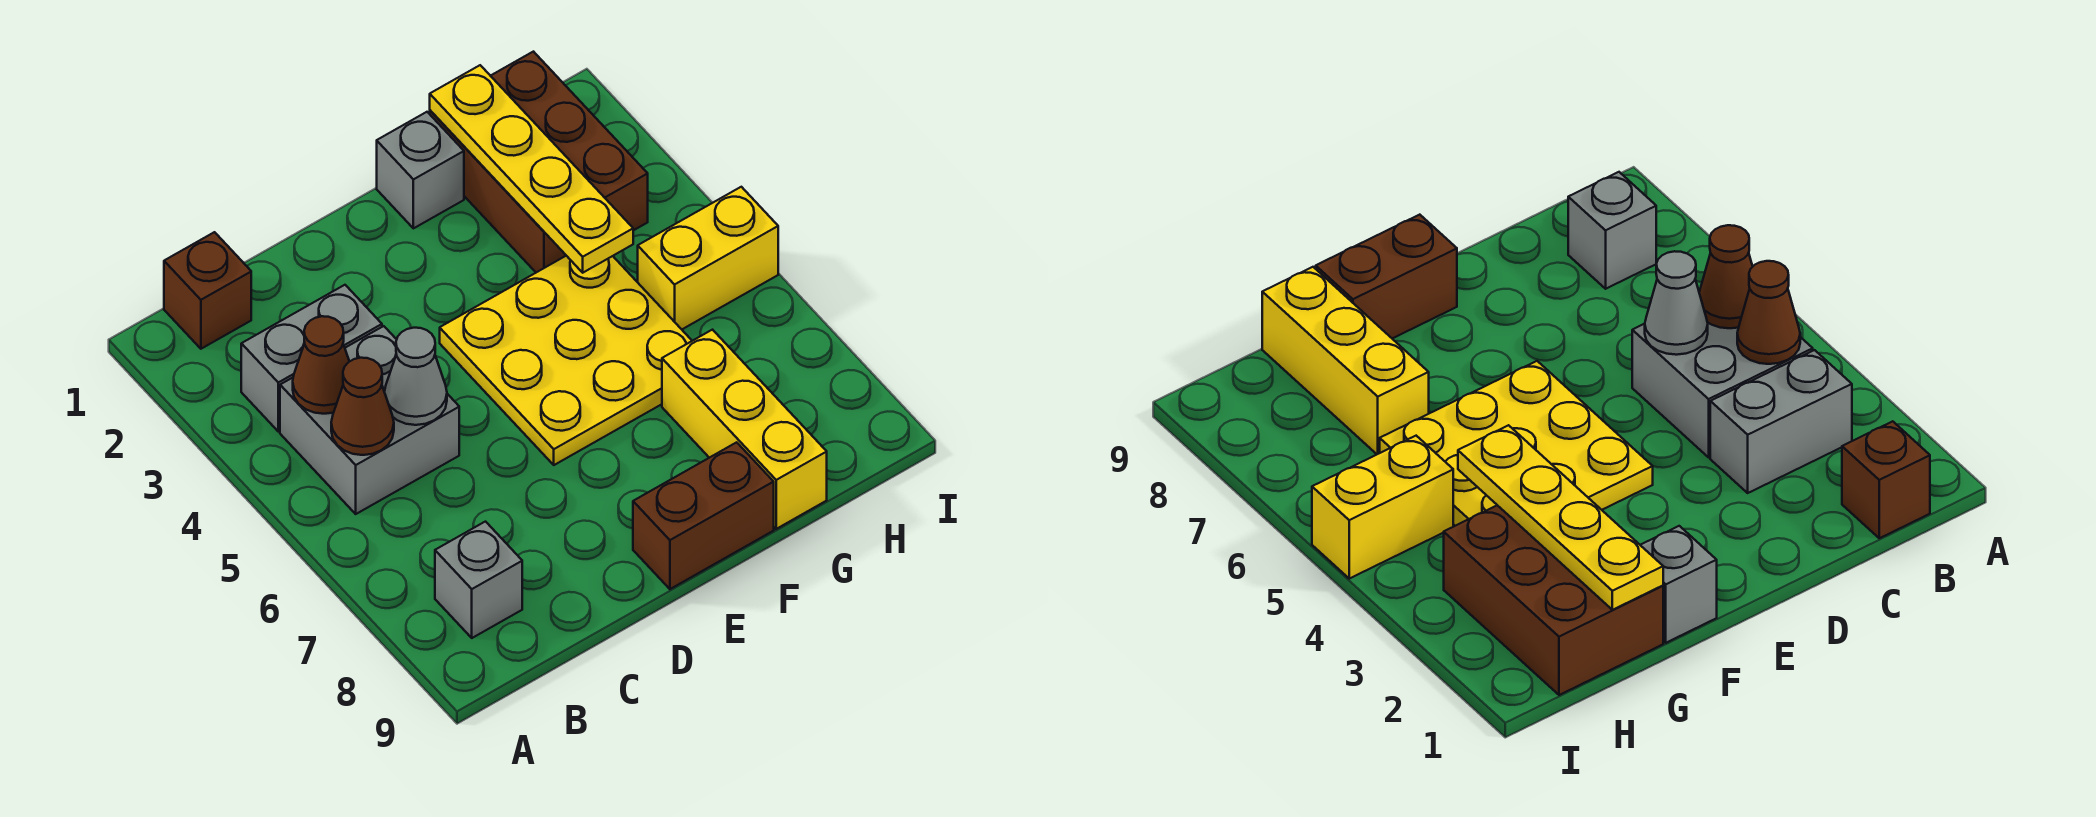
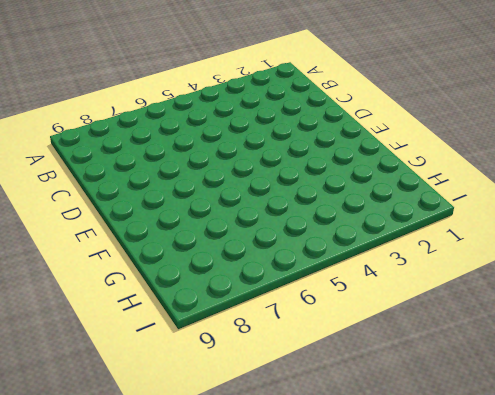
none -> brown 1x1 brick [164,232,251,349]
none -> grey 1x2 brick [241,285,382,431]
none -> grey 2x2 brick [280,326,459,514]

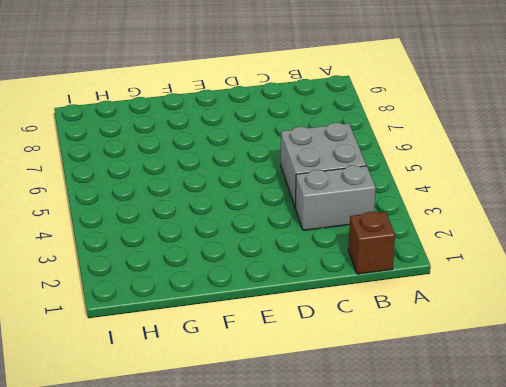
none -> grey 1x1 brick [435,522,522,638]
none -> yellow 3x3 plate [440,256,692,465]
none -> brown 1x2 brick [633,442,774,589]

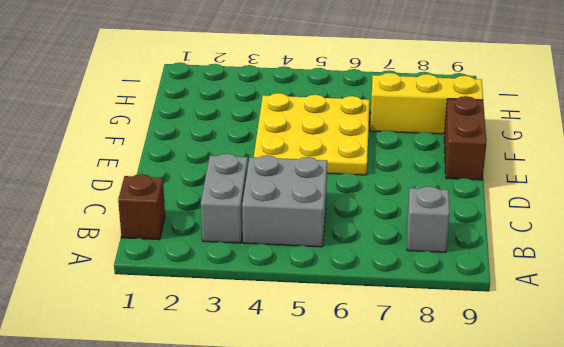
none -> grey 1x1 brick [377,112,464,228]
none -> brown 2x3 brick [430,52,648,272]
none -> yellow 1x2 brick [638,187,778,329]

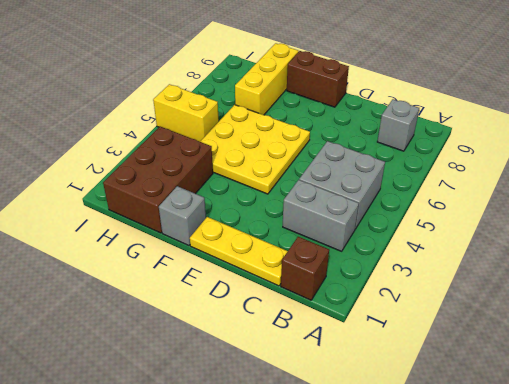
yellow 1x3 plate [190,217,288,286] -> none
none -> brown 1x1 cone [293,316,349,414]
none -> brown 1x1 cone [331,358,394,455]
none -> grey 1x1 cone [385,328,447,425]

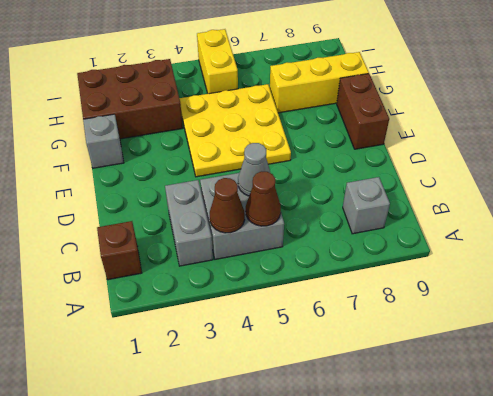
none -> yellow 1x4 plate [430,65,633,273]

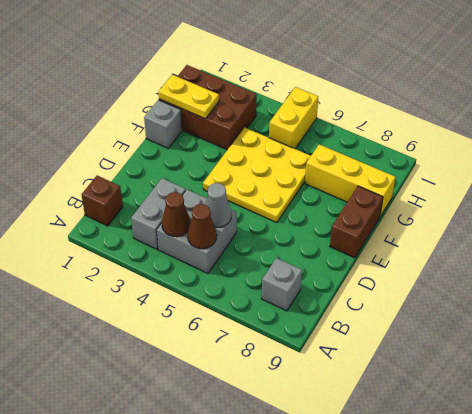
yellow 1x2 plate [158,75,219,119] -> yellow 1x4 plate [430,65,633,273]

